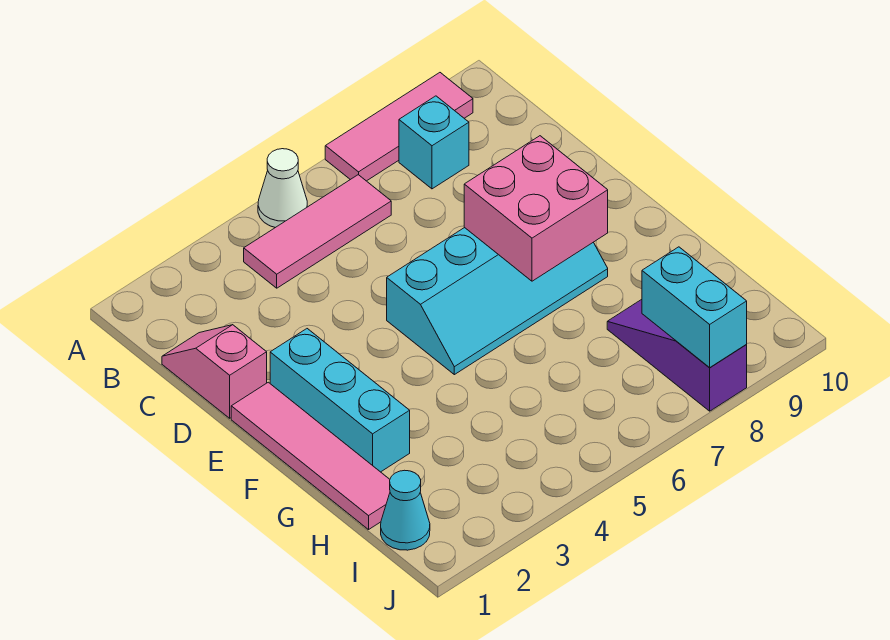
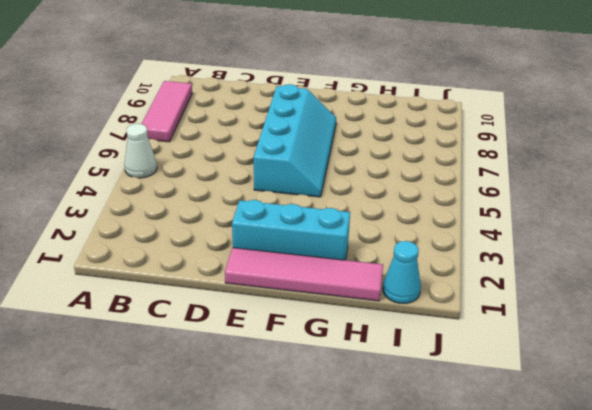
none -> pink 1x3 tile [244,175,391,288]
none -> cyan 1x1 brick [399,96,469,189]
none -> pink 1x2 slope [162,325,267,418]

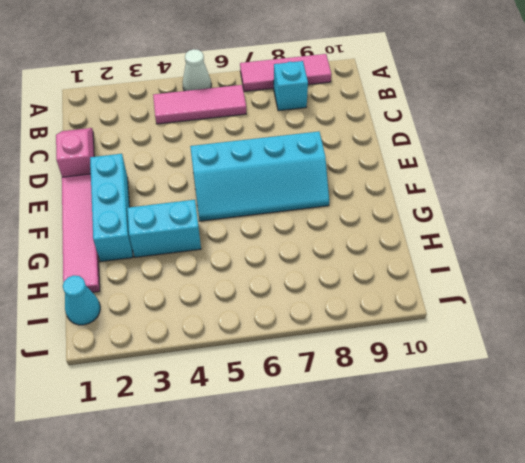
cyan 1x2 brick [127,200,201,257] -> cyan 1x2 brick turned to [642,247,747,368]
none -> purple 1x3 slope [607,299,747,411]
none -> pink 2x2 brick [464,136,608,281]

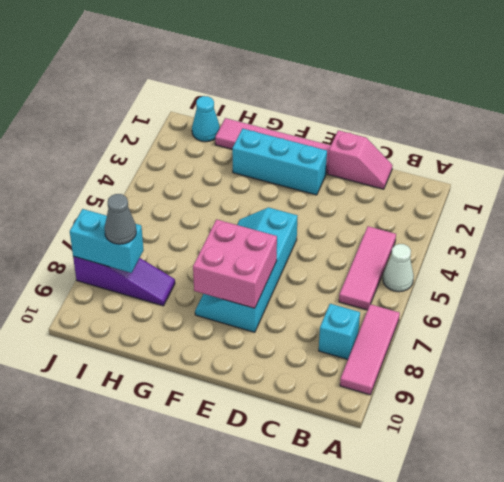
grey 1x1 cone [105,194,136,244] -> none

